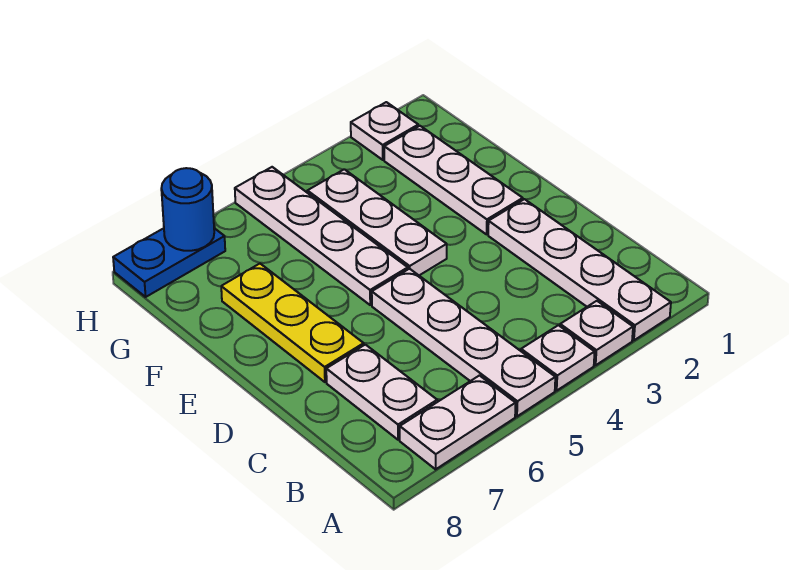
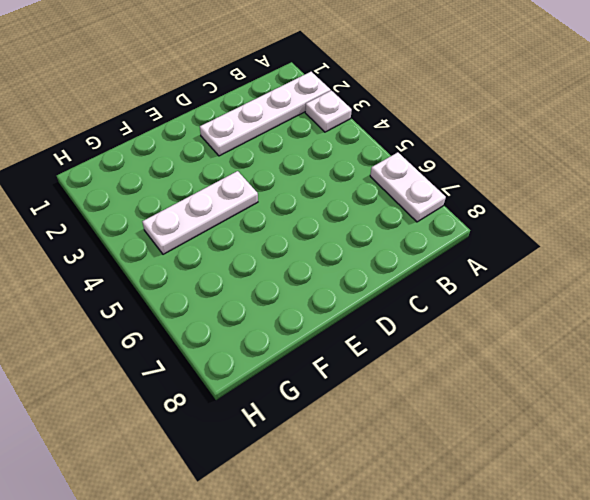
none -> white 1x1 plate [521,325,595,391]
none -> white 1x4 plate [372,269,555,416]
none -> white 1x2 plate [326,345,437,440]

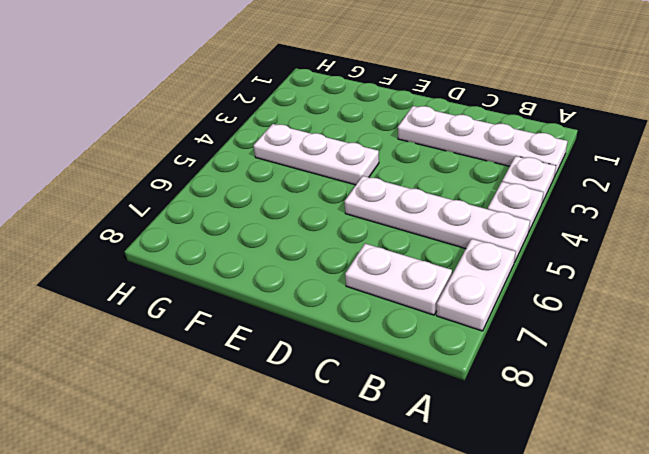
none -> yellow 1x3 plate [221,264,364,382]
none -> white 1x3 plate [384,126,523,234]
none -> white 1x4 plate [235,167,408,305]

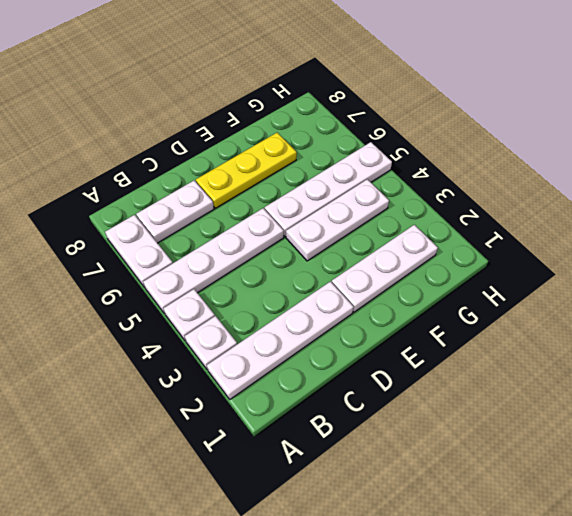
none -> white 1x1 plate [351,102,418,160]
none -> blue 1x2 plate [113,228,225,297]
none -> blue 1x1 round brick [161,168,214,251]

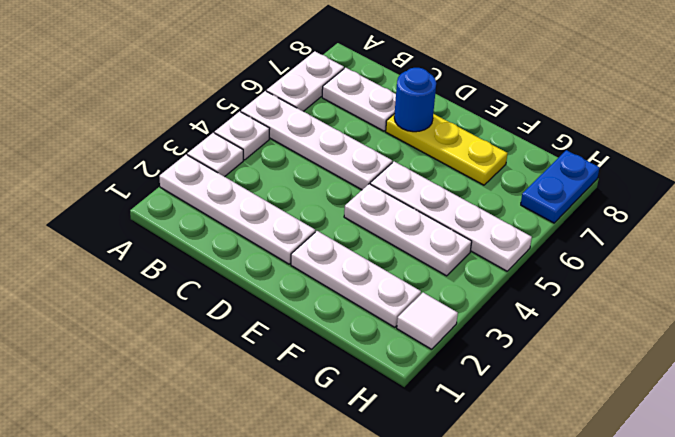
blue 1x1 round brick [394,68,436,132] -> blue 1x1 round brick moved to [161,168,214,251]
white 1x1 tile [397,293,458,349] -> white 1x1 plate [351,102,418,160]

